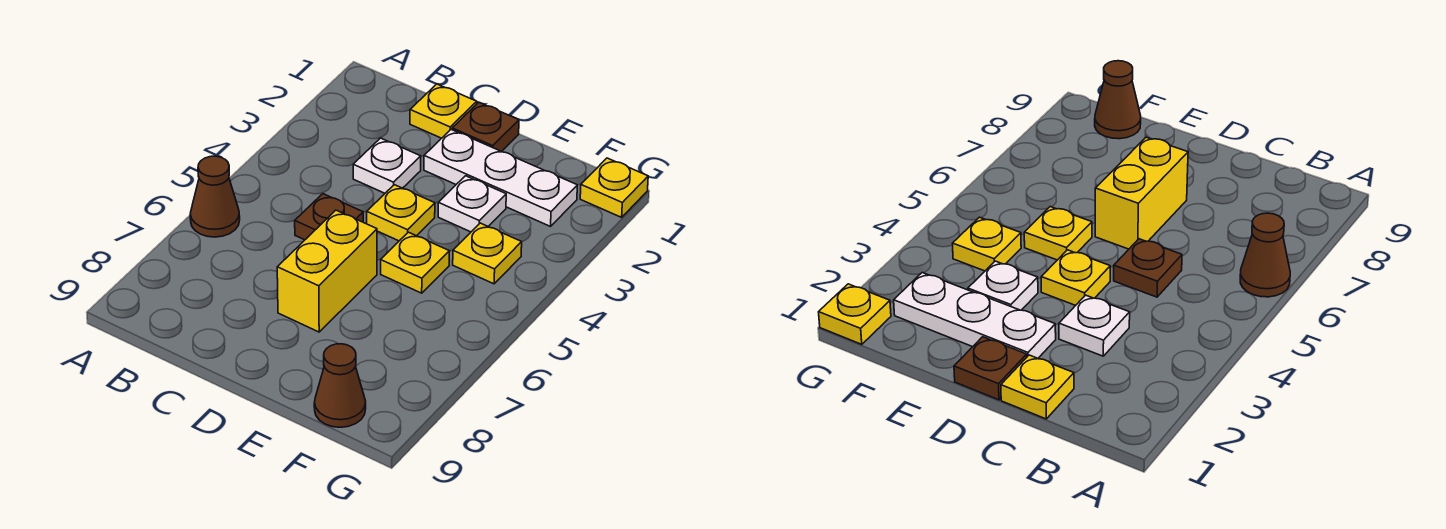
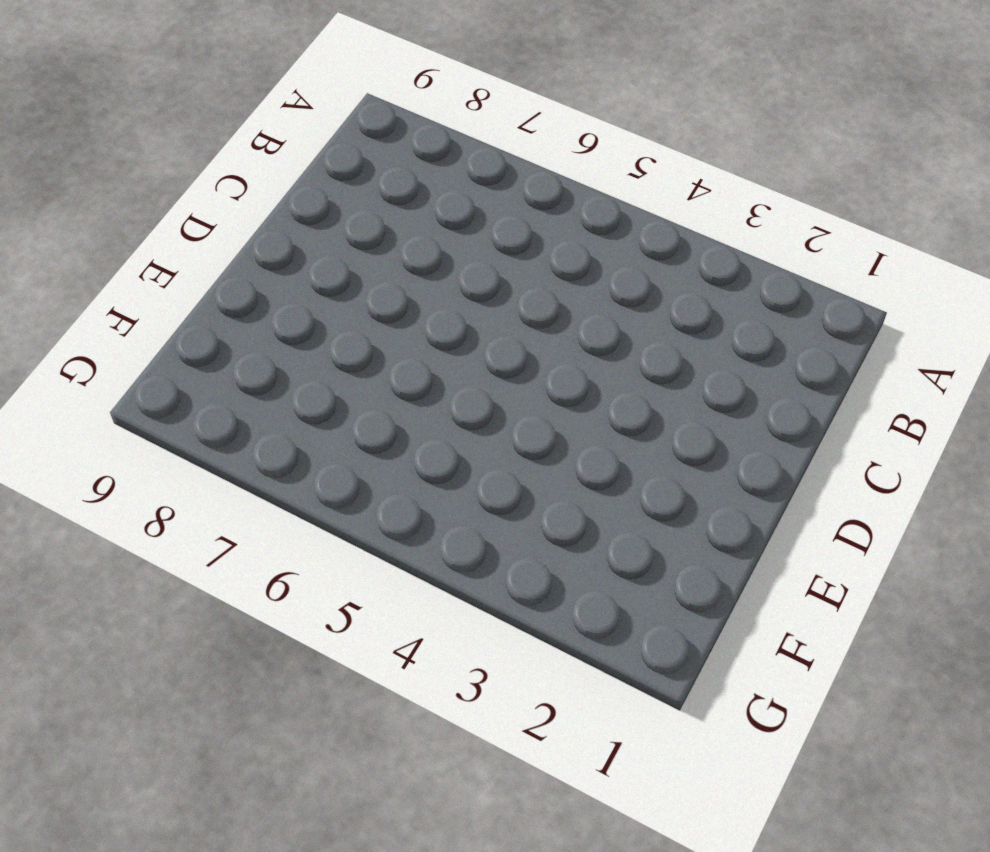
none -> brown 1x1 cone [190,156,240,237]
none -> yellow 1x1 plate [410,84,477,138]
none -> white 1x1 plate [353,138,421,193]

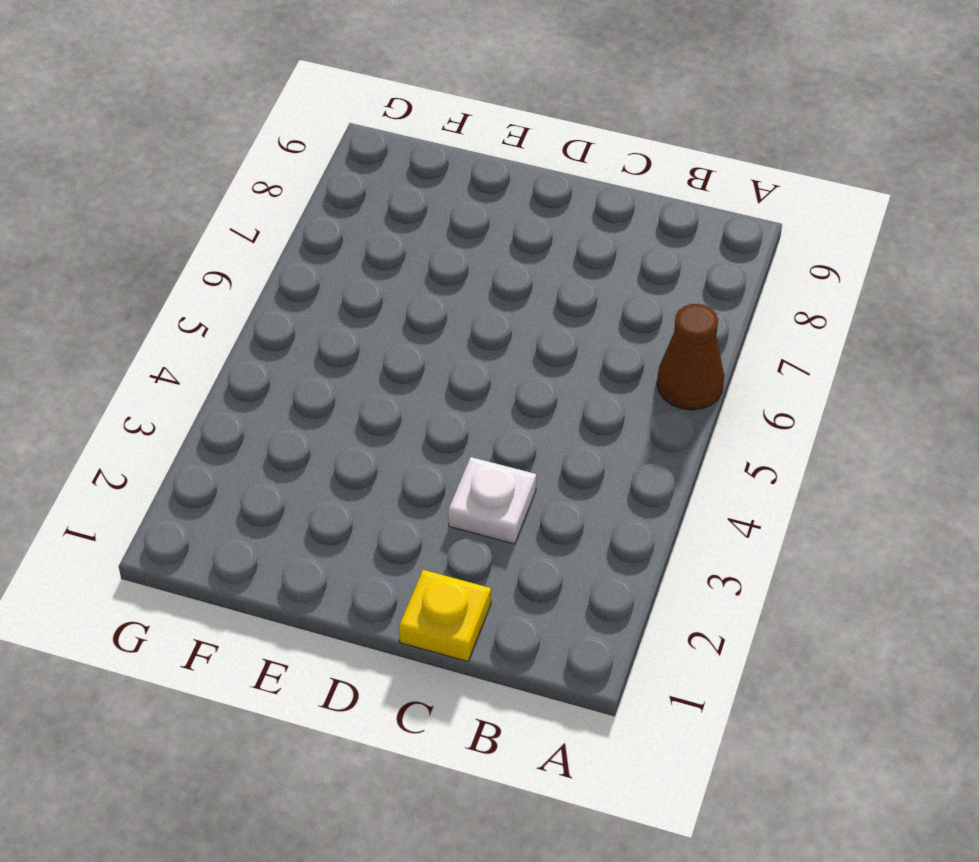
none -> brown 1x1 plate [295,194,363,240]
none -> brown 1x1 plate [452,102,519,152]
none -> white 1x3 plate [424,130,577,226]

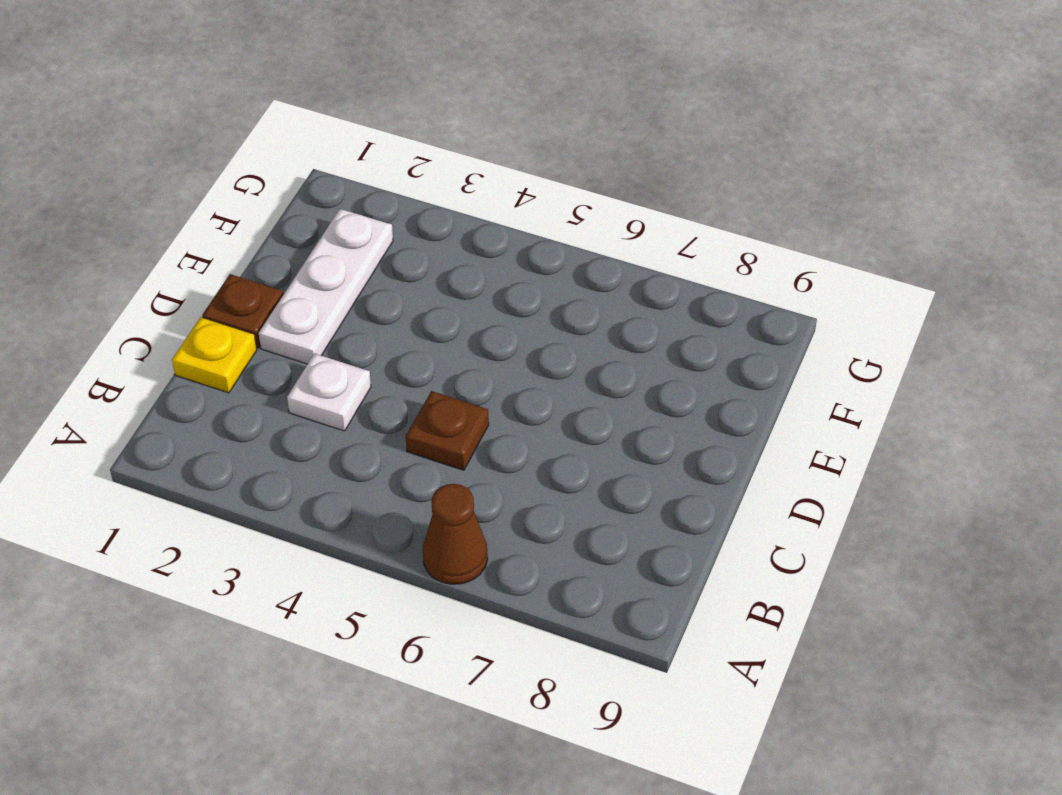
none -> yellow 1x1 plate [367,185,435,241]
none -> yellow 1x2 brick [277,210,377,332]
none -> white 1x1 plate [438,176,506,232]

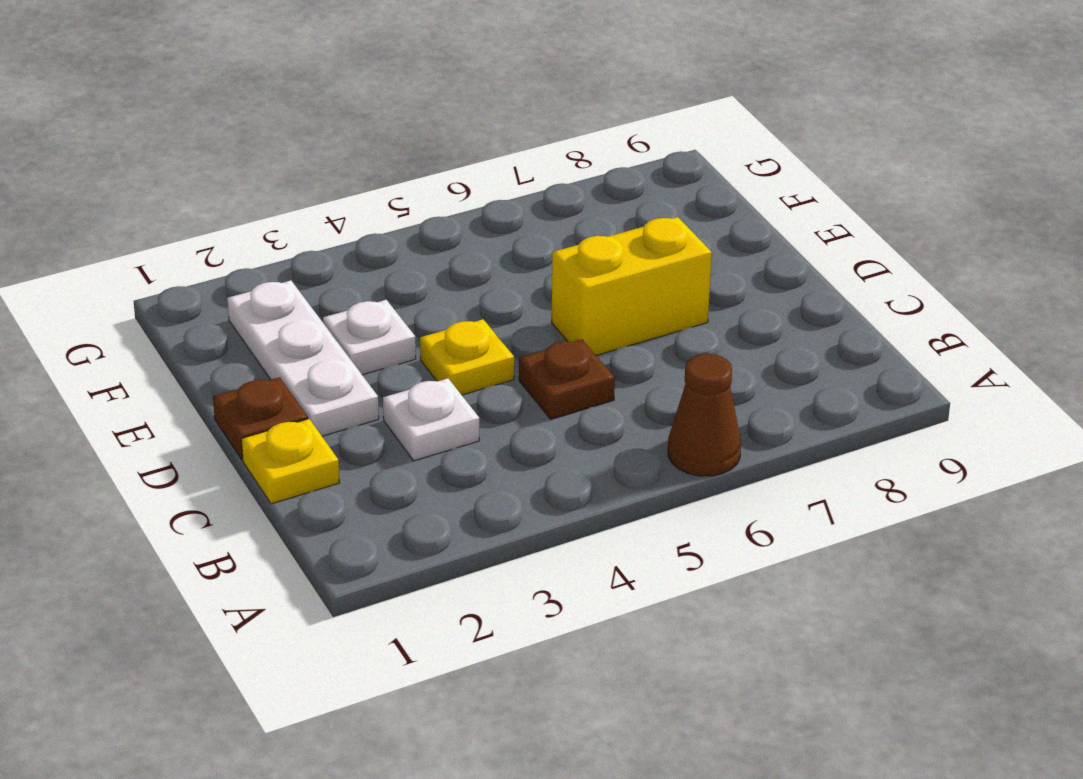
none -> yellow 1x1 plate [381,232,450,293]
none -> yellow 1x1 plate [453,223,522,284]
none -> brown 1x1 cone [314,344,366,427]

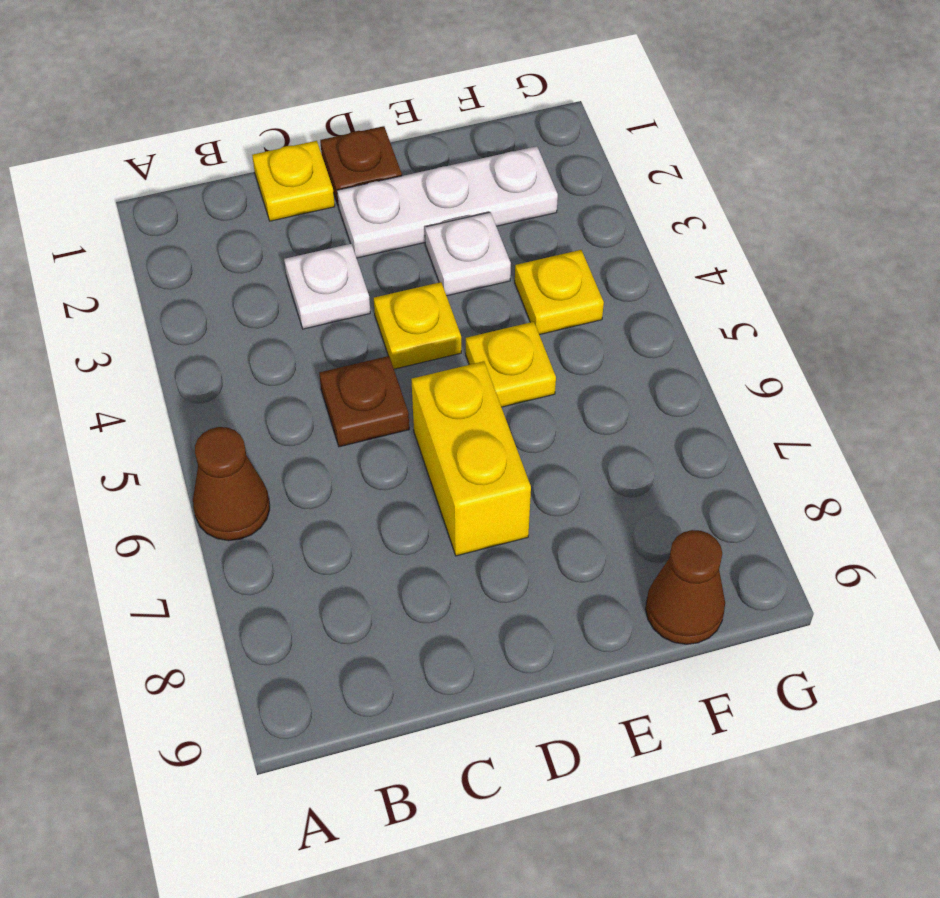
none -> yellow 1x1 plate [580,158,648,217]

